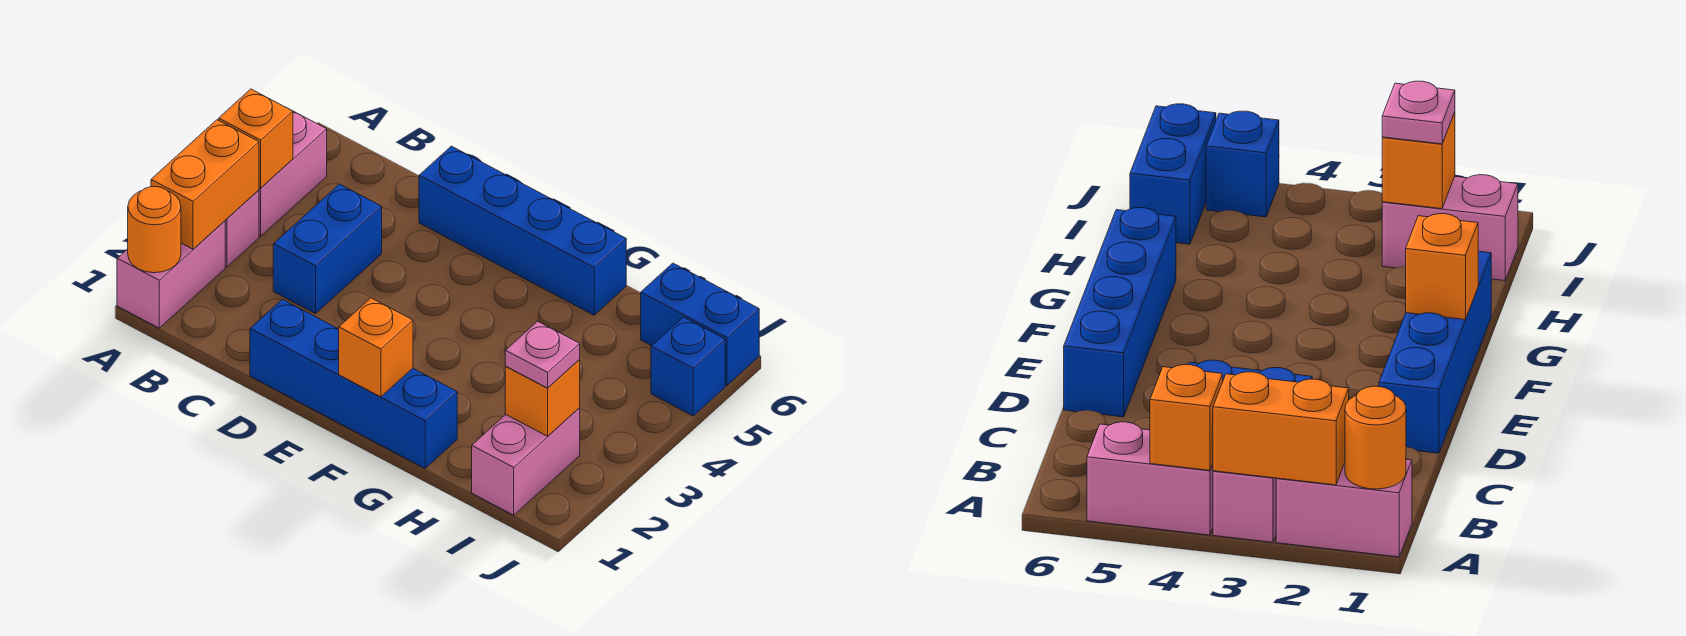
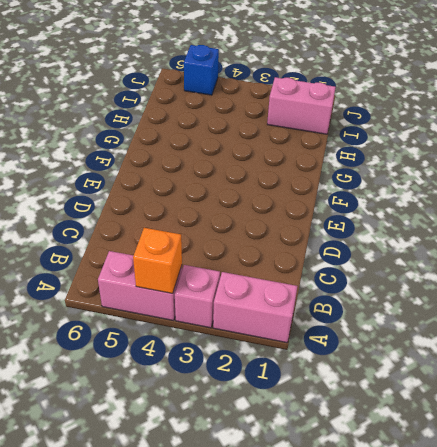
none -> blue 1x2 brick [273,184,382,314]
none -> blue 1x4 brick [250,299,457,468]
none -> blue 1x4 brick [419,146,626,315]

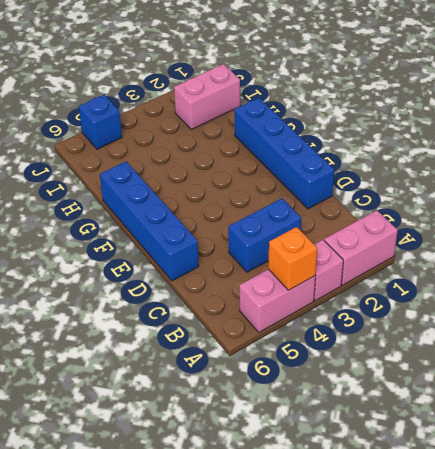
none -> blue 1x2 brick [641,263,759,385]
none -> orange 1x1 round brick [128,187,181,273]
none -> orange 1x2 brick [151,120,259,249]

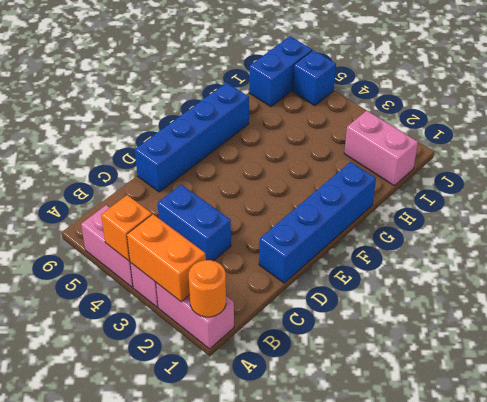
none -> orange 1x1 brick [339,298,413,397]
none -> orange 1x1 brick [505,360,580,436]
none -> pink 1x1 plate [505,321,580,388]

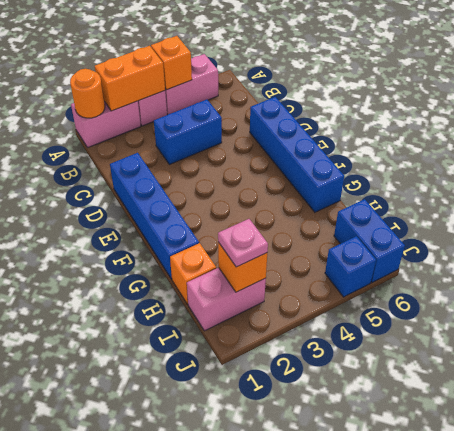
orange 1x1 brick [170,243,216,304] -> orange 1x1 brick moved to [339,298,413,397]

